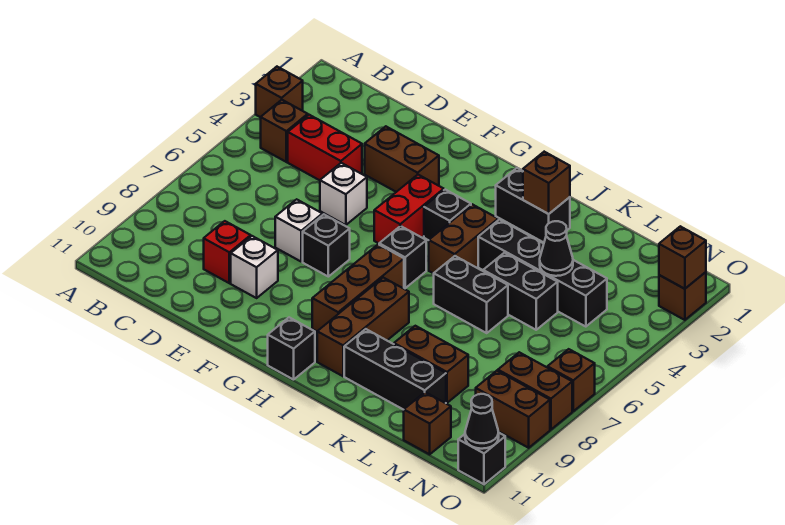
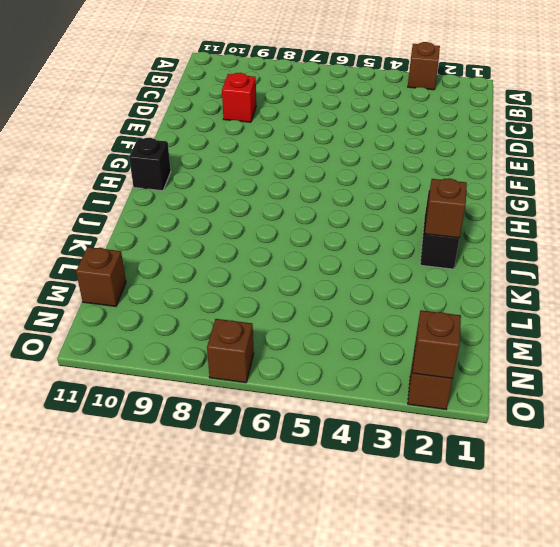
none -> brown 1x1 brick [261,100,308,162]
none -> red 1x2 brick [288,115,362,180]
none -> brown 1x2 brick [365,126,439,192]
none -> white 1x1 brick [320,163,367,225]

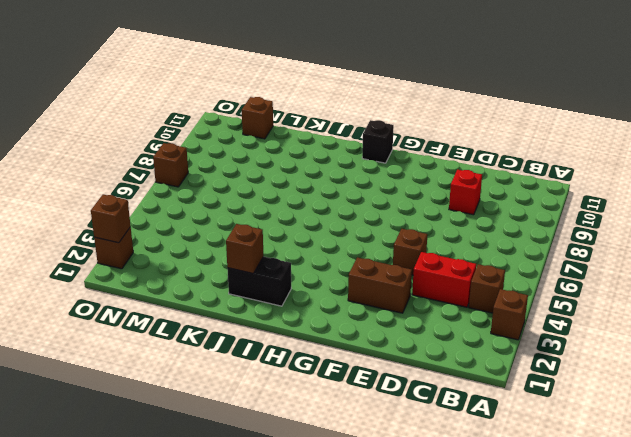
brown 1x1 brick [393,229,427,275] -> white 1x1 brick [320,163,367,225]
none -> white 1x1 brick [275,199,322,261]
none -> white 1x1 brick [231,236,278,298]
none -> black 1x1 brick [303,214,350,277]
none -> red 1x2 brick [374,175,444,243]

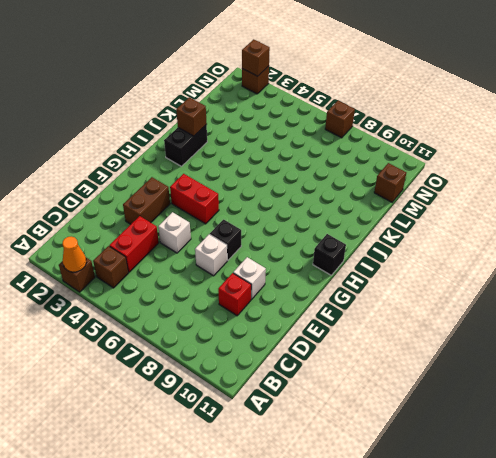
orange 1x1 cone [63,237,87,272] -> none
none -> black 1x1 brick [424,190,471,240]
none -> black 1x1 brick [379,226,426,288]
none -> brown 1x3 brick [312,244,404,331]
none -> brown 1x2 brick [429,204,498,274]

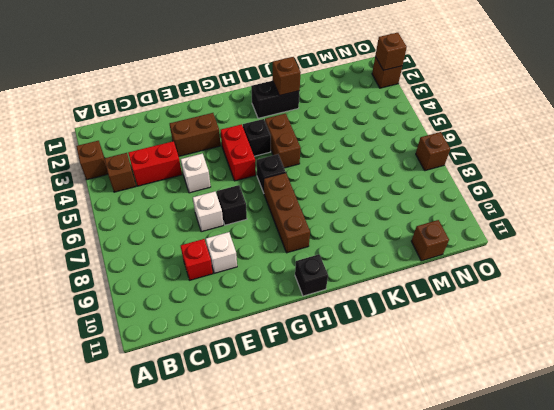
none -> brown 1x3 brick [317,278,409,376]
none -> black 1x4 brick [478,219,607,327]
none -> black 1x2 brick [434,256,508,333]
none -> black 1x3 brick [344,329,446,410]

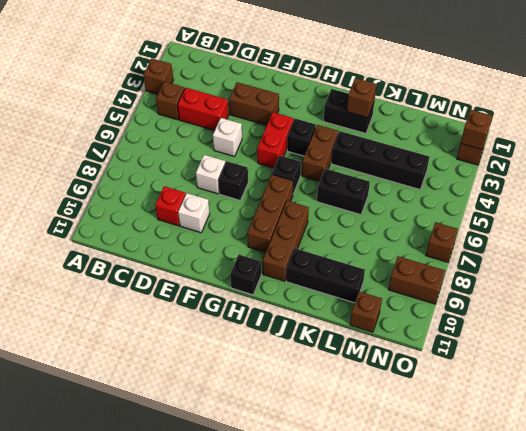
none -> black 1x2 brick [483,253,558,330]
none -> brown 1x2 brick [394,326,468,403]
none -> brown 1x2 brick [498,352,572,429]
none -> black 1x1 brick [458,433,505,484]

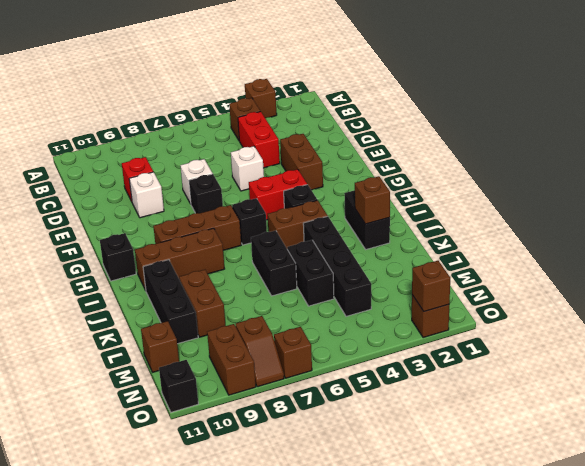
brown 1x2 slope [236,316,284,387] -> brown 1x2 brick [498,352,572,429]
none -> black 1x1 cone [540,221,573,276]
none -> black 1x1 cone [465,394,499,449]

